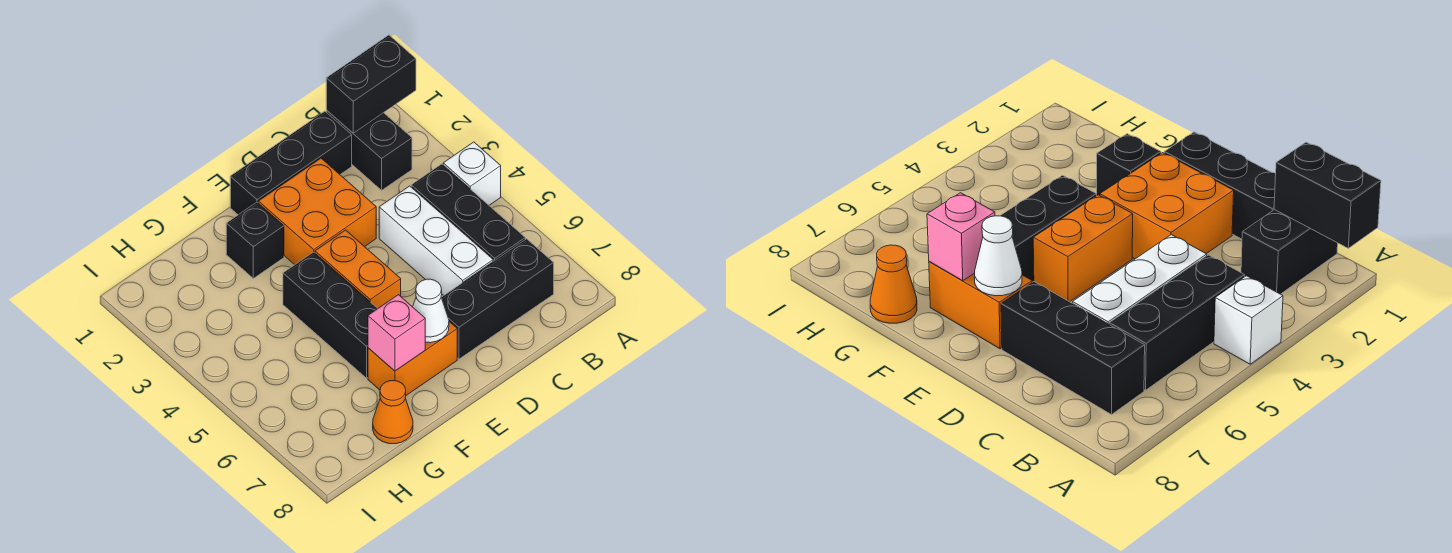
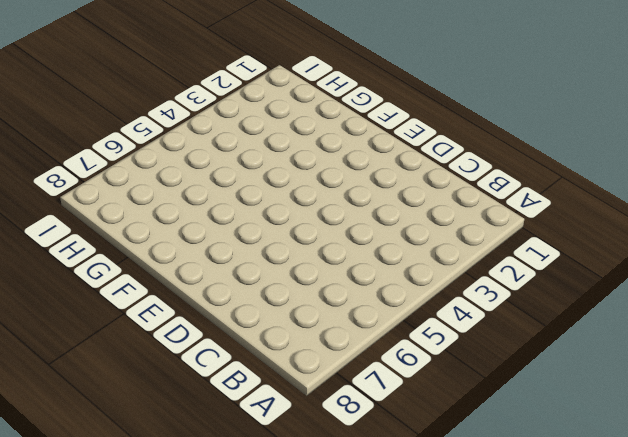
none -> white 1x1 brick [443,142,501,205]
none -> black 1x2 brick [326,110,412,190]
none -> black 1x3 brick [411,164,525,261]

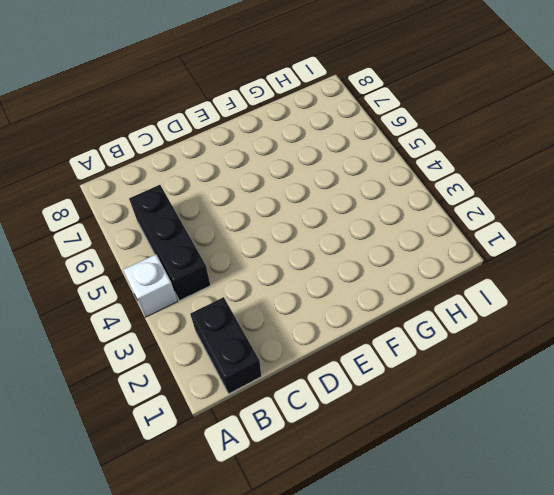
none -> black 1x3 brick [441,239,554,359]
none -> black 1x3 brick [230,111,352,215]
none -> white 1x3 brick [379,186,493,295]

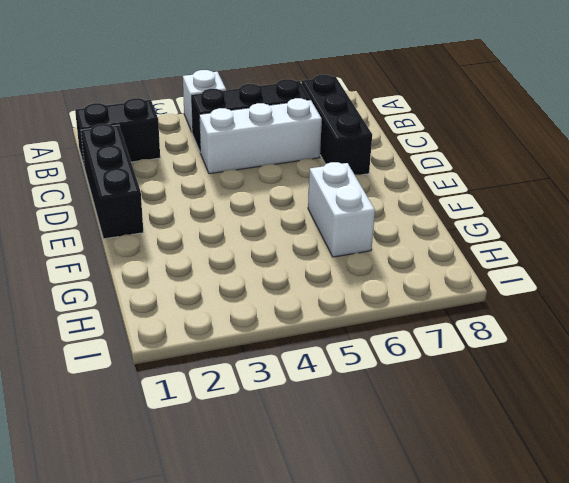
white 1x2 brick [308,162,375,257] -> black 1x3 brick [283,252,378,378]
none -> orange 2x2 brick [258,158,376,265]
none -> orange 1x2 brick [315,230,401,308]
none -> orange 1x2 brick [368,322,457,395]

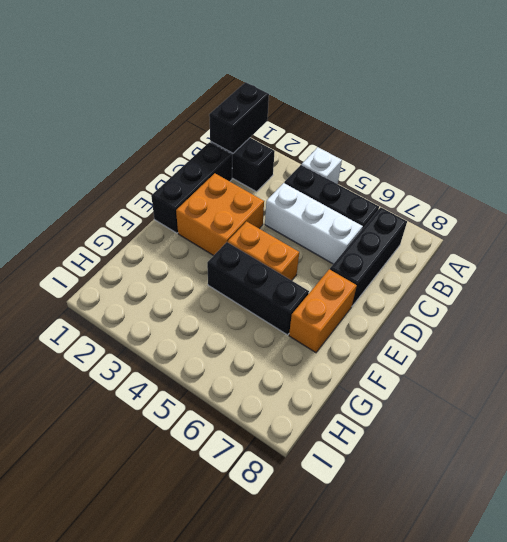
none -> black 1x1 brick [226,202,284,278]
none -> orange 1x1 cone [373,381,413,444]
none -> white 1x1 cone [413,279,449,343]

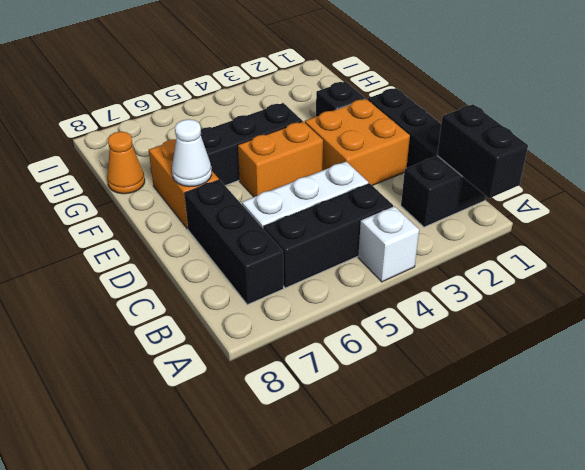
none -> pink 1x1 brick [368,295,425,371]

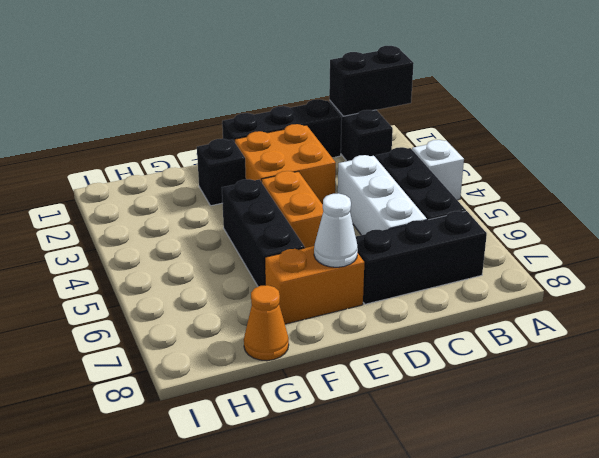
none -> pink 1x1 brick [368,295,425,371]

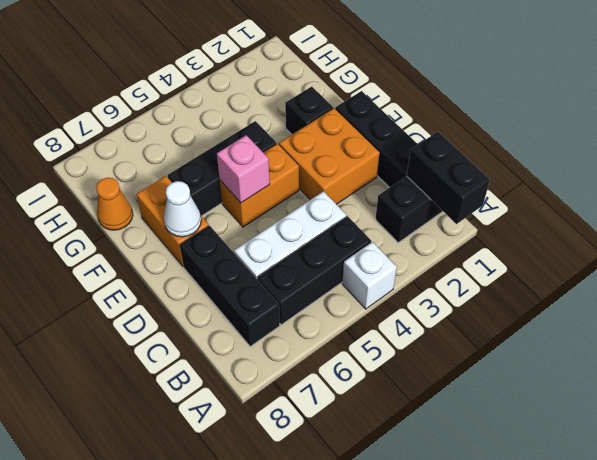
pink 1x1 brick [217,135,270,203] -> pink 1x1 brick moved to [368,295,425,371]

